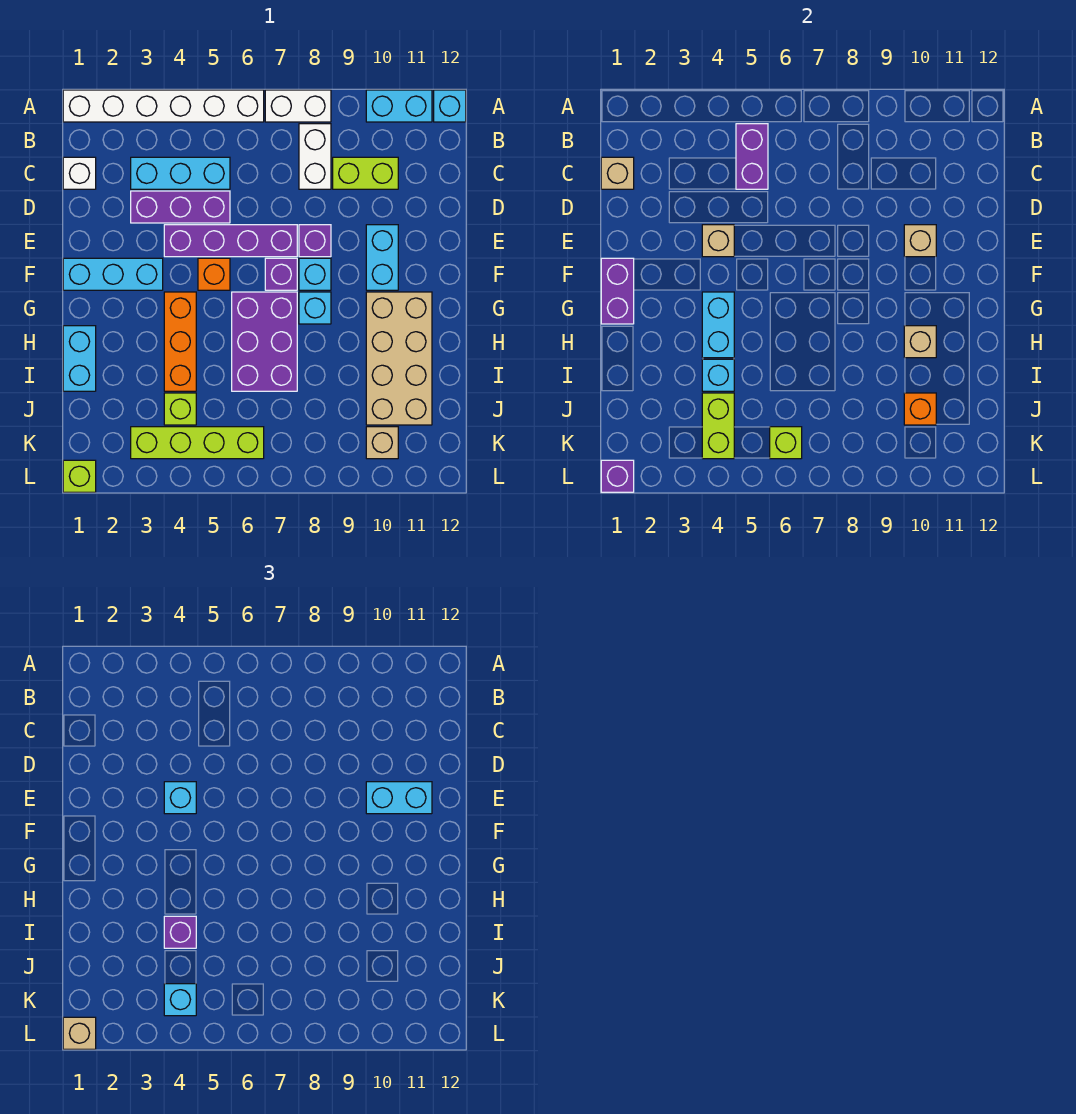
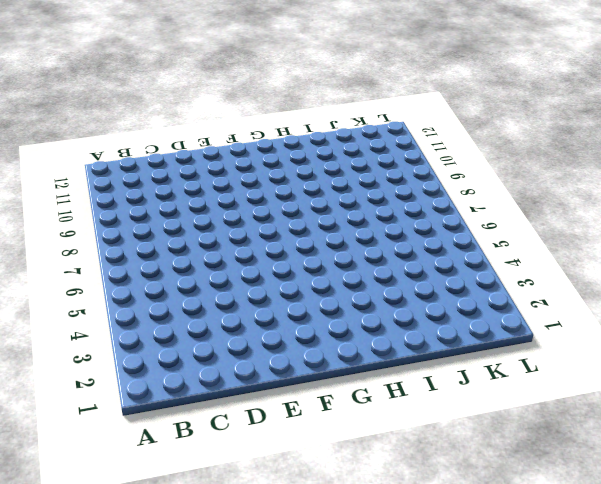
none -> white 1x6 brick [63,90,264,122]
none -> white 1x2 brick [265,90,331,122]
none -> cyan 1x2 brick [366,90,432,122]
none -> cyan 1x1 brick [434,90,466,122]

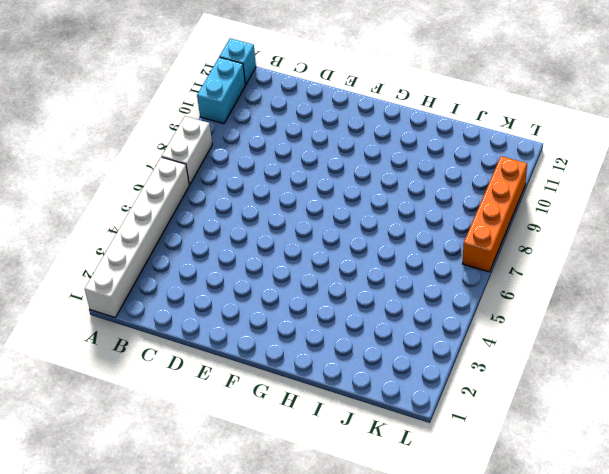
orange 1x4 brick [463,156,527,272] -> none
none -> white 1x2 brick [299,124,331,189]
none -> white 1x1 brick [63,157,96,189]
none -> cyan 1x3 brick [131,157,230,189]
none -> lime 1x2 brick [333,157,398,189]

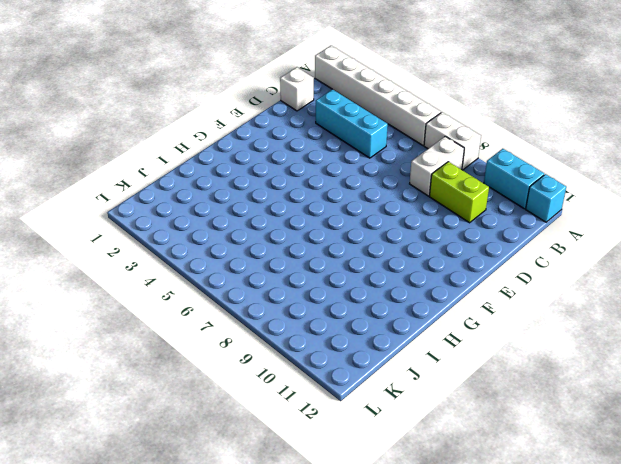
none -> purple 1x3 brick [131,191,230,223]
none -> purple 1x4 brick [164,225,297,257]
none -> purple 1x1 brick [299,225,331,257]
none -> cyan 1x2 brick [366,225,398,290]

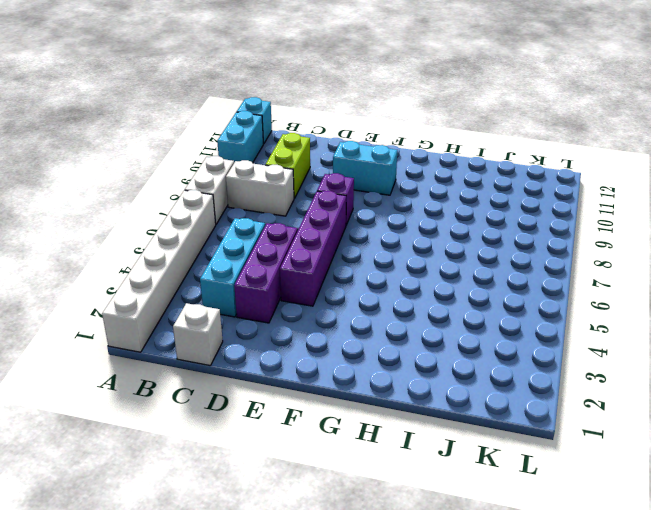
none -> cyan 1x3 brick [63,258,163,290]
none -> orange 1x1 brick [198,258,230,290]
none -> purple 1x1 brick [265,258,297,290]
none -> cyan 1x1 brick [299,258,331,290]

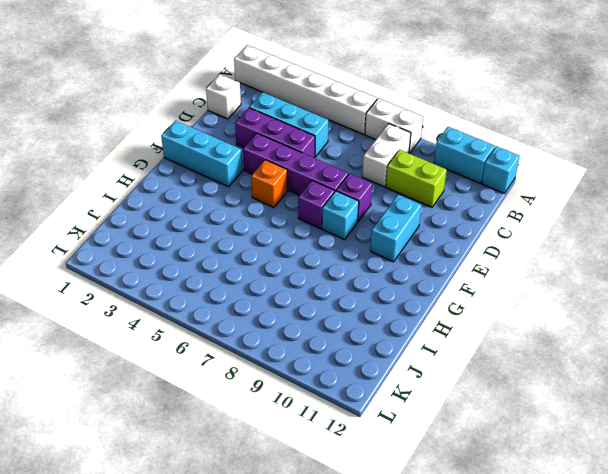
none -> orange 1x3 brick [164,292,196,391]
none -> purple 2x3 brick [232,292,297,391]
none -> cyan 1x1 brick [299,292,331,324]
none -> tan 2x4 brick [366,292,432,425]

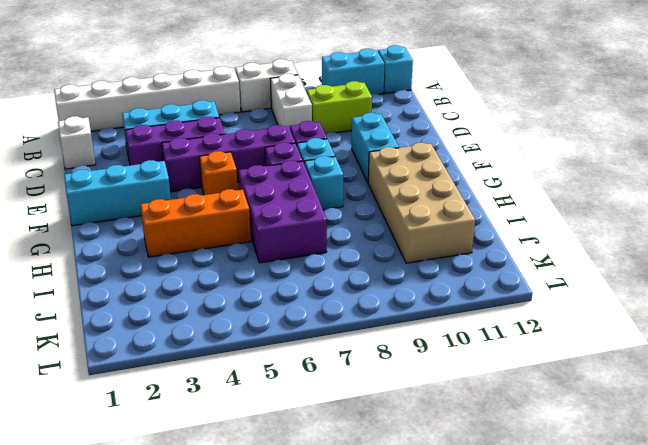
orange 1x3 brick [140,189,251,257] -> orange 1x3 brick turned to [164,292,196,391]
none -> cyan 1x2 brick [63,326,96,391]
none -> lime 1x1 brick [164,393,196,425]
none -> lime 1x4 brick [131,427,264,459]
none -> tan 1x1 brick [366,427,398,459]

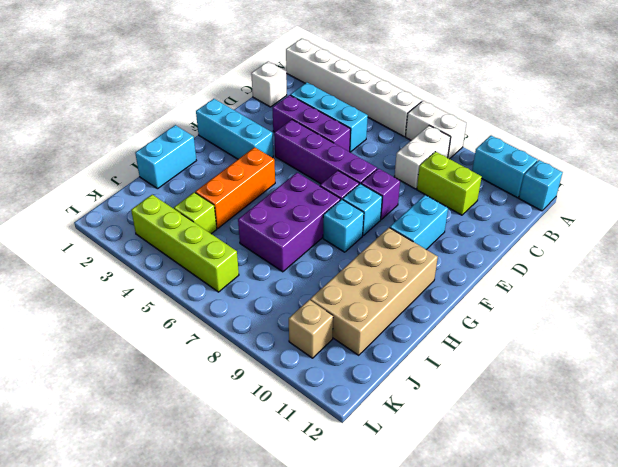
none -> orange 1x1 brick [198,258,230,290]
none -> lime 1x1 brick [63,460,96,492]
none -> purple 1x2 brick [736,124,768,189]
none -> tan 1x1 brick [601,157,634,189]

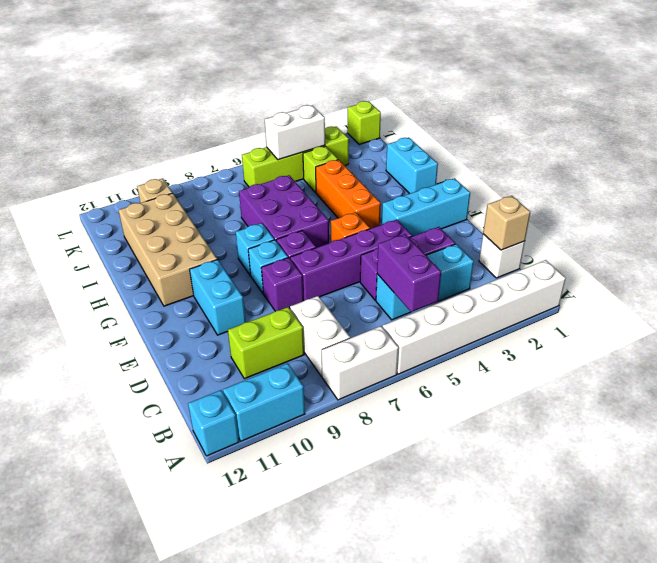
white 1x2 brick [265,105,325,160] -> lime 1x2 brick [702,393,734,459]
none -> tan 1x1 brick [702,225,734,257]
none -> tan 1x1 brick [904,225,936,257]
none -> purple 1x2 brick [601,258,634,324]
none -> cyan 1x2 brick [702,292,734,358]

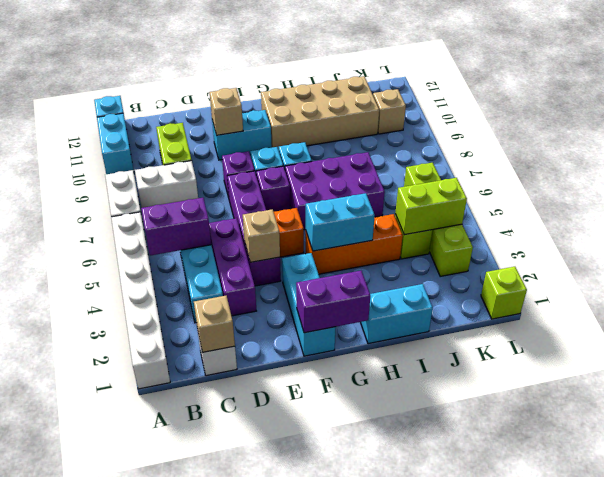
none -> tan 1x1 brick [904,326,936,358]
none -> cyan 1x1 brick [702,359,734,391]
none -> orange 1x1 brick [904,393,936,425]
none -> lime 1x1 brick [770,427,802,459]

